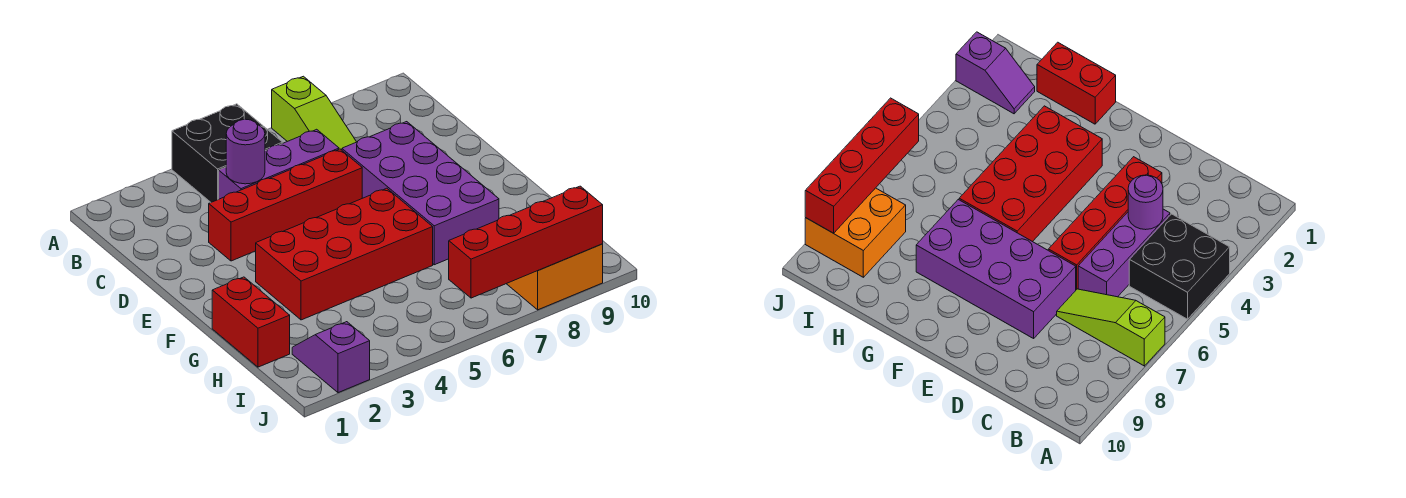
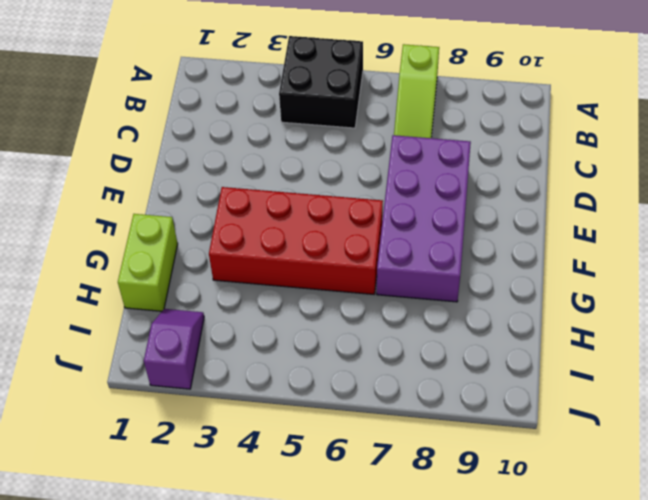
lime 1x2 brick [118,214,178,311] -> red 1x2 brick [212,277,290,367]
none -> purple 1x3 brick [219,129,339,199]
none -> red 1x4 brick [209,149,362,261]

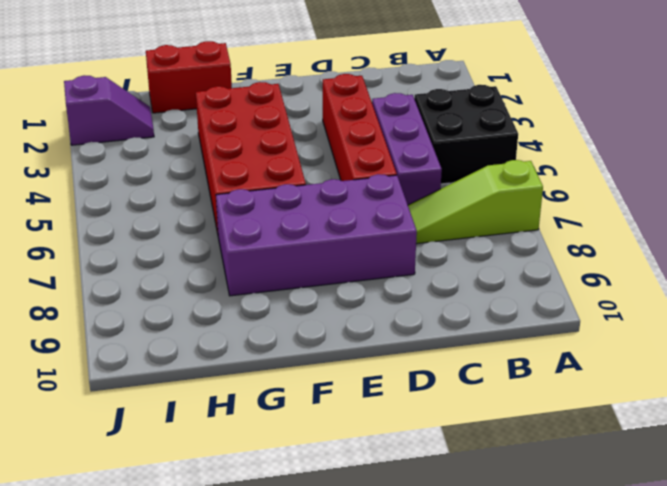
none -> orange 2x2 brick [507,244,603,310]
none -> purple 1x1 round brick [226,119,265,184]

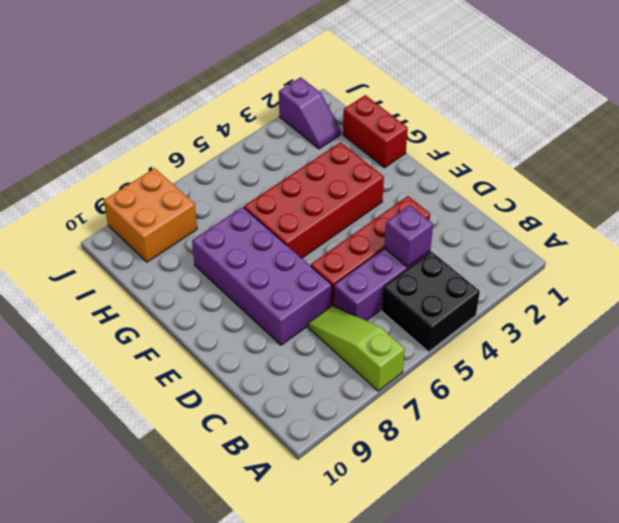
purple 1x1 brick [384,205,433,267] -> purple 1x1 round brick [226,119,265,184]
none -> red 1x4 brick [449,186,603,298]

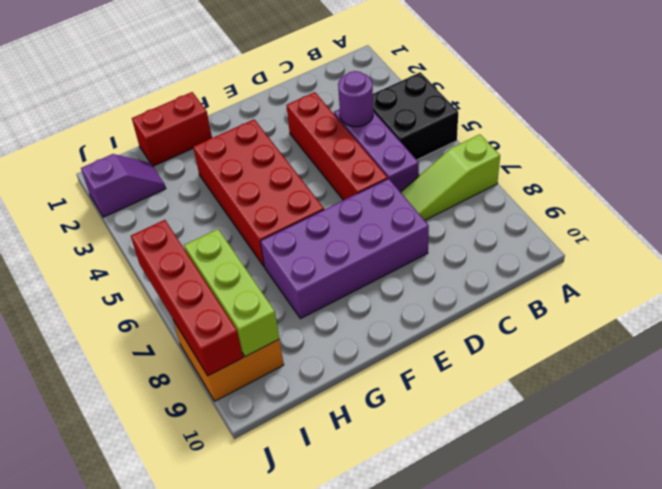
lime 1x3 brick [184,229,279,357] -> none

